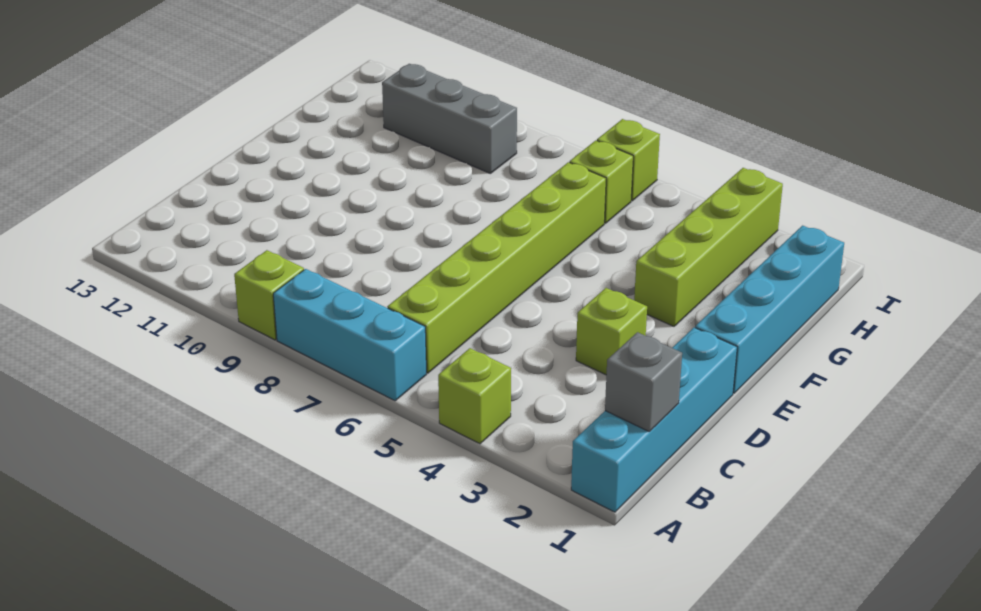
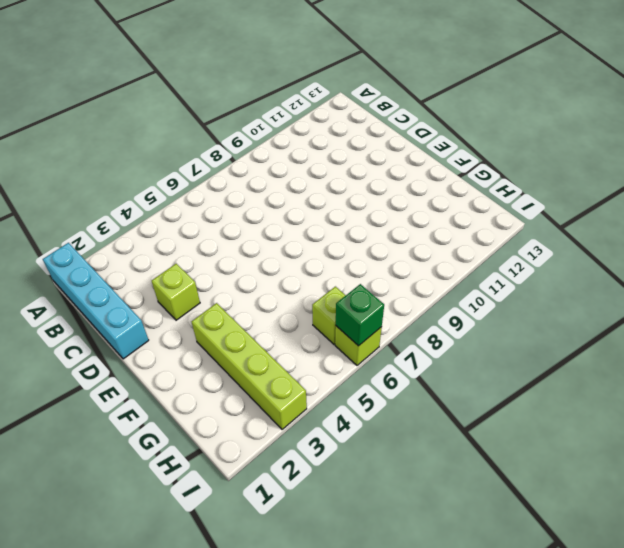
green 1x1 brick [336,284,384,346] -> none
none -> lime 1x1 brick [438,348,511,444]
none -> cyan 1x3 brick [273,269,427,401]
none -> lime 1x1 brick [234,250,304,340]

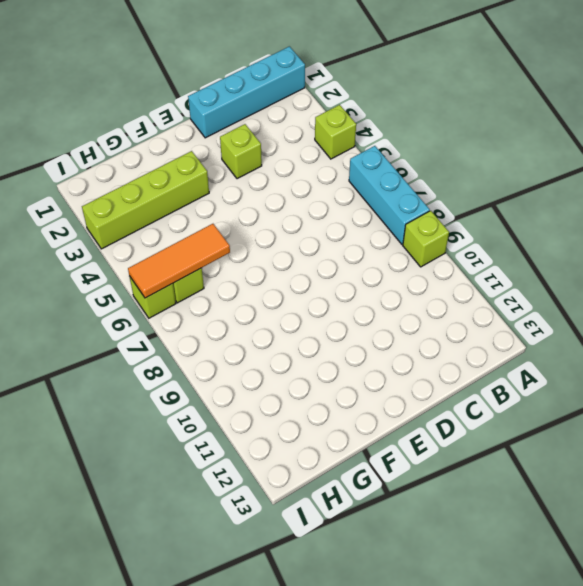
orange 1x3 tile [128,224,230,298] -> none
none -> lime 1x6 brick [387,162,606,373]
none -> cyan 1x4 brick [695,226,844,393]
none -> grey 1x3 brick [382,64,517,173]

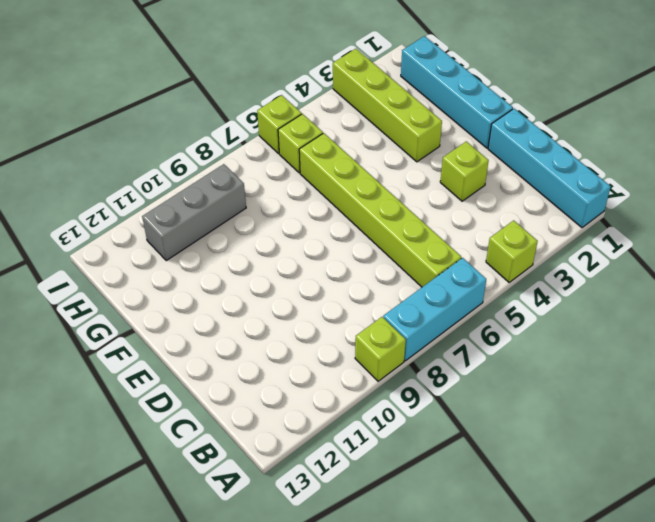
none -> grey 1x1 brick [605,332,682,431]

